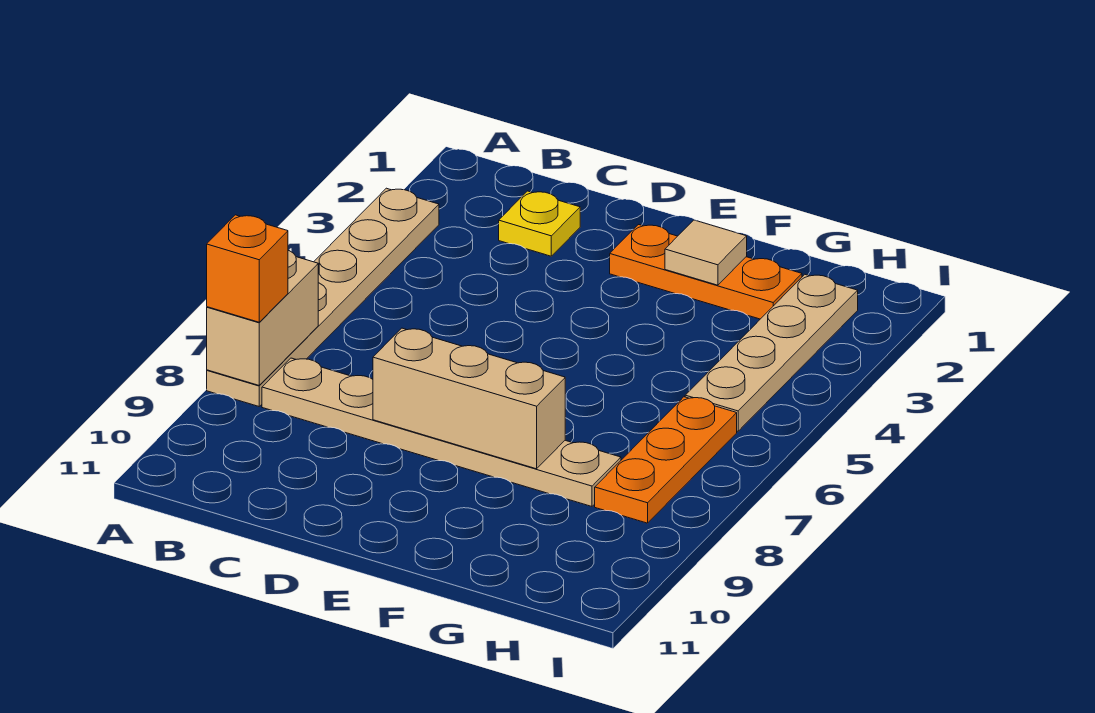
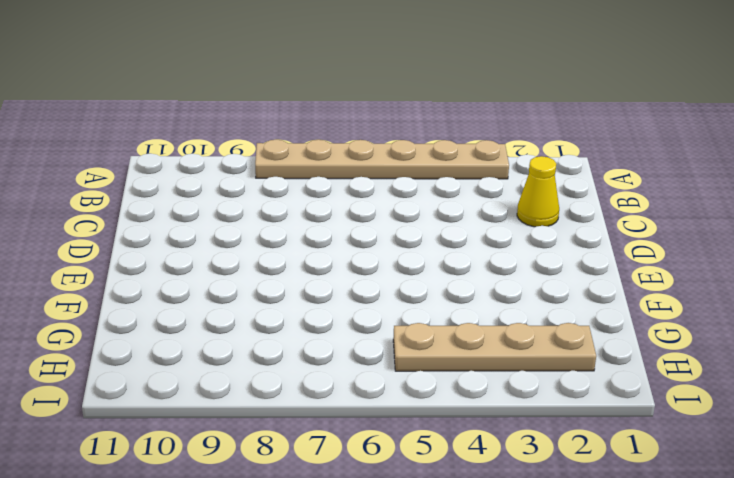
yellow 1x1 cone [517,156,559,227] -> yellow 1x1 plate [499,191,580,256]
none -> tan 1x6 plate [262,358,621,506]
none -> orange 1x3 plate [610,225,802,319]

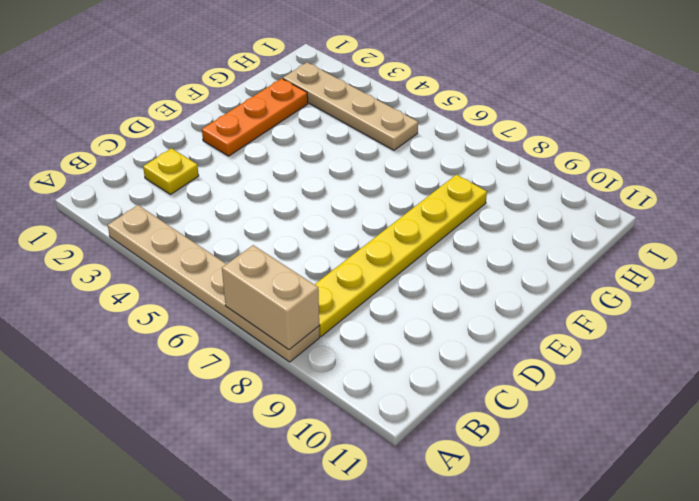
yellow 1x6 plate [314,175,487,336] -> tan 1x6 plate [262,358,621,506]
none -> orange 1x3 plate [595,397,737,523]
none -> tan 1x3 brick [373,328,565,469]

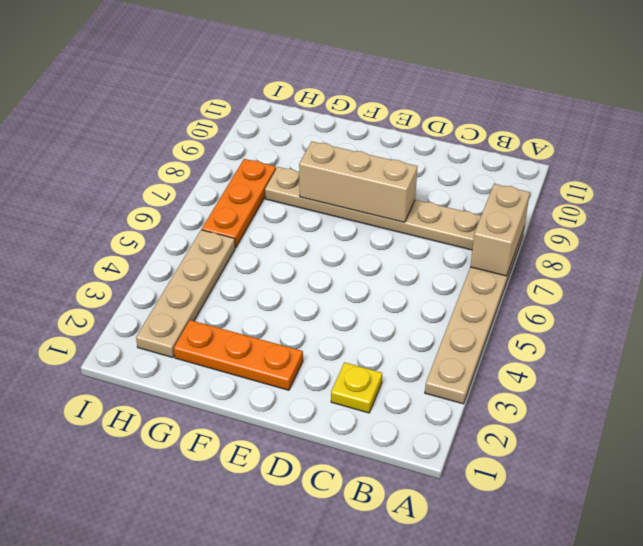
none -> tan 1x1 tile [665,220,747,285]
none -> orange 1x1 brick [207,215,288,322]

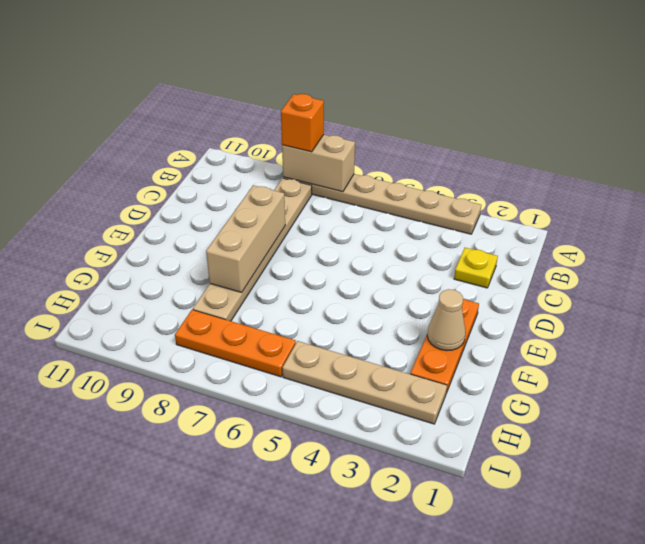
tan 1x1 cone [427,289,466,351] -> tan 1x1 tile [665,220,747,285]

